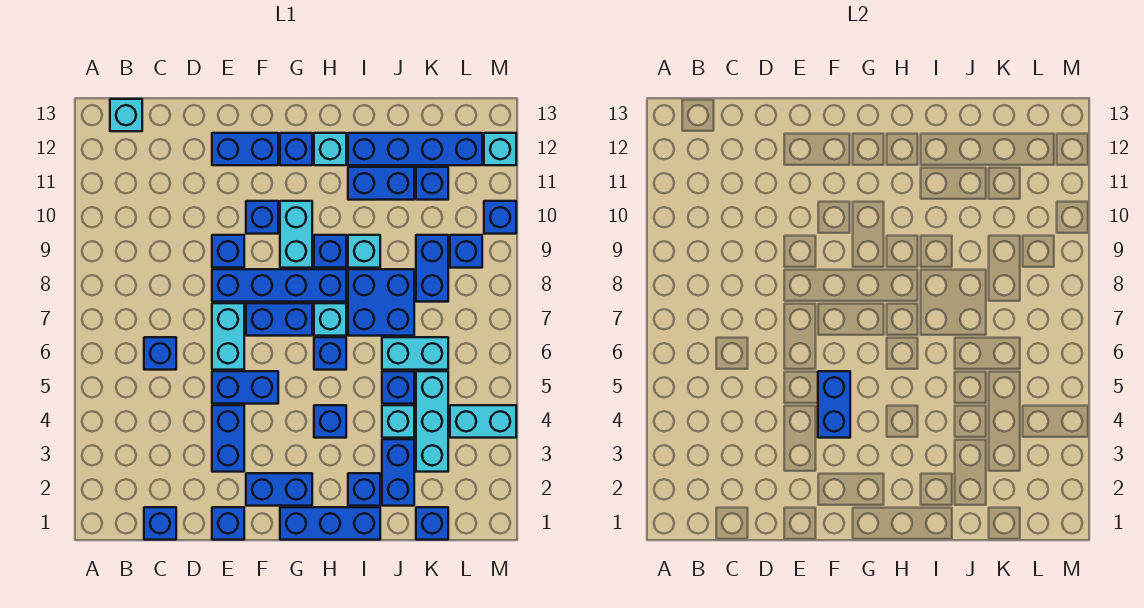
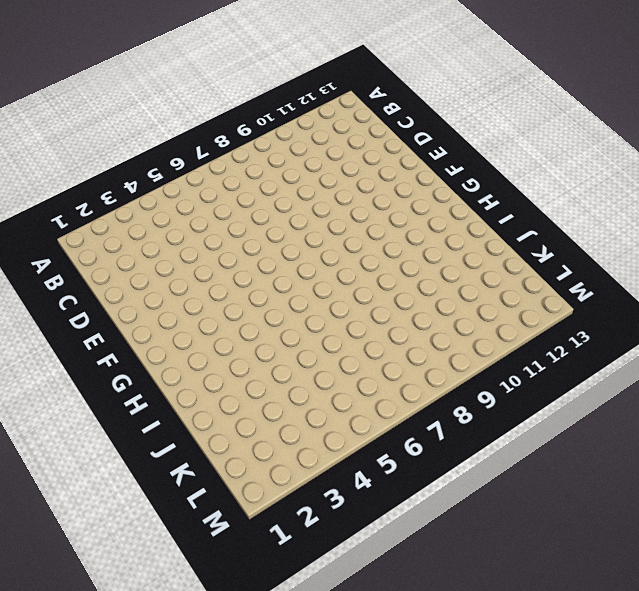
none -> cyan 1x1 brick [110,99,142,131]
none -> blue 1x1 brick [144,507,176,540]
none -> blue 1x1 brick [144,337,176,370]
none -> blue 1x1 brick [212,507,244,540]

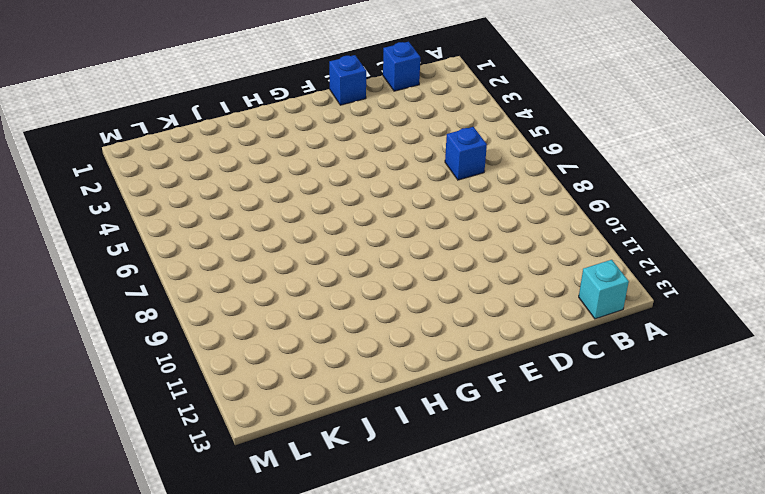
none -> blue 1x2 brick [212,405,244,472]
none -> blue 1x2 brick [212,371,278,404]
none -> cyan 1x2 brick [212,303,244,370]
none -> blue 1x4 brick [212,269,346,302]

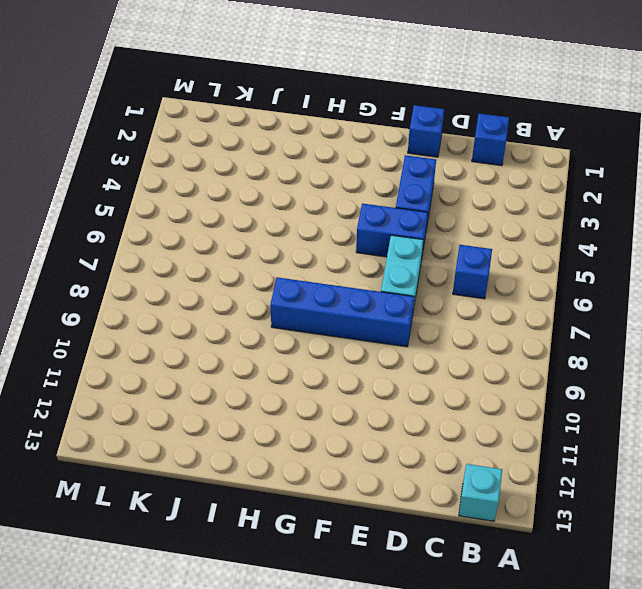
none -> blue 1x1 brick [212,235,244,268]
none -> blue 1x2 brick [212,133,278,165]
none -> blue 1x2 brick [246,473,312,506]
none -> blue 1x2 brick [246,303,312,336]

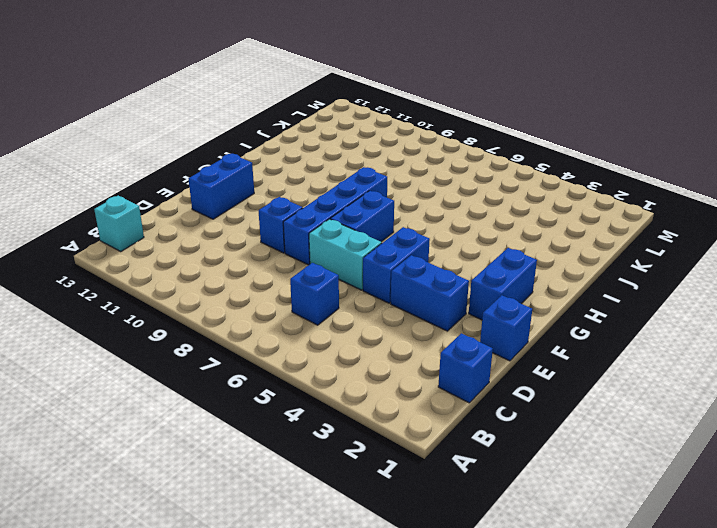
none -> blue 1x1 brick [246,201,278,234]
none -> blue 1x3 brick [280,507,380,540]
none -> cyan 1x2 brick [280,201,312,268]
none -> blue 1x1 brick [280,133,312,165]

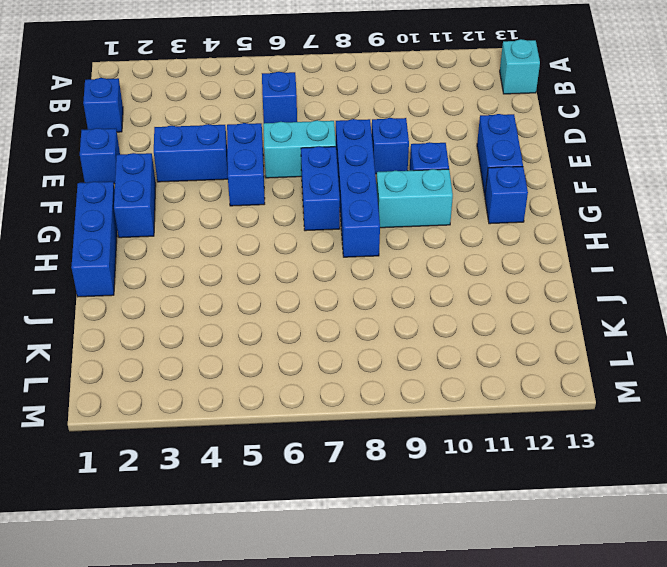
none -> blue 1x1 brick [314,405,346,438]
none -> blue 1x1 brick [314,337,346,370]
none -> cyan 1x1 brick [314,303,346,336]
none -> blue 1x1 brick [314,235,346,268]

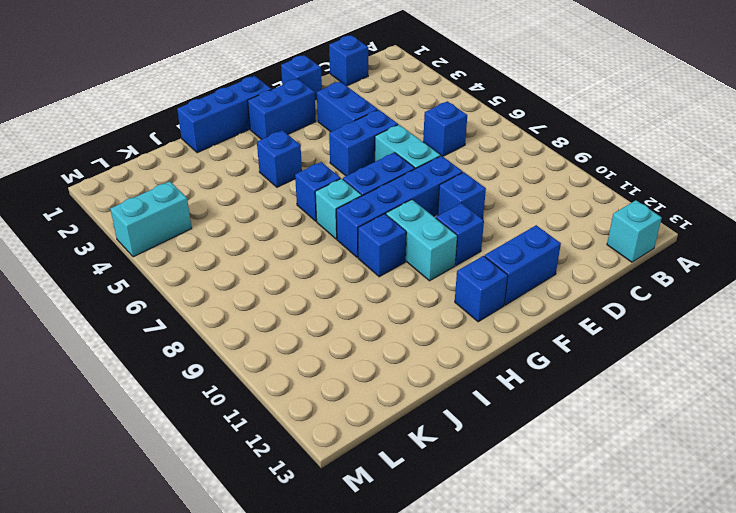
none -> cyan 1x1 brick [314,133,346,165]
none -> blue 1x1 brick [348,473,380,506]
none -> blue 2x2 brick [348,269,414,336]
none -> cyan 1x1 brick [348,235,380,268]

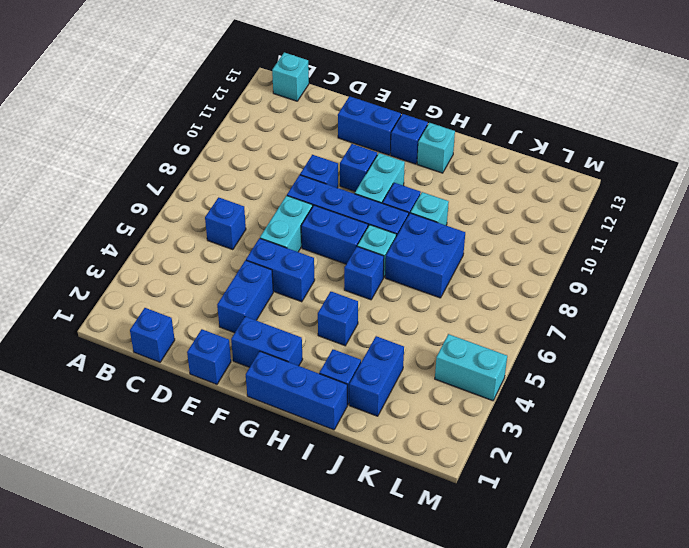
none -> blue 1x2 brick [348,167,414,200]
none -> blue 1x4 brick [348,133,482,165]
none -> cyan 1x1 brick [382,405,414,438]
none -> blue 1x1 brick [382,371,414,404]

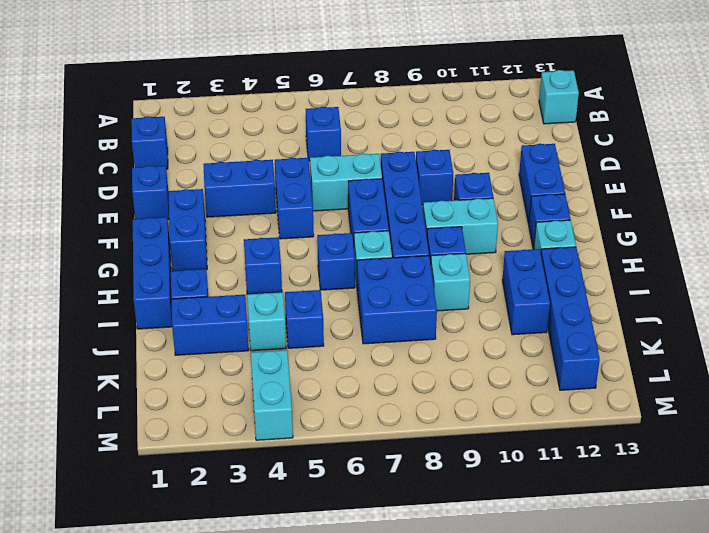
none -> cyan 1x2 brick [382,337,448,370]
none -> blue 1x1 brick [416,507,448,540]
none -> cyan 1x3 brick [416,371,448,472]
none -> blue 1x2 brick [416,235,448,302]

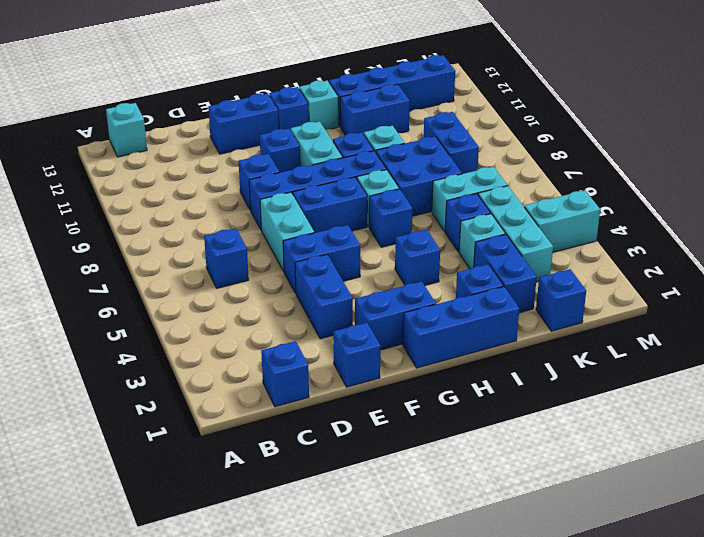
none -> blue 1x1 brick [416,167,448,200]
none -> blue 1x1 brick [450,235,482,268]
none -> blue 1x1 brick [484,201,516,234]
none -> cyan 1x1 brick [484,133,516,165]

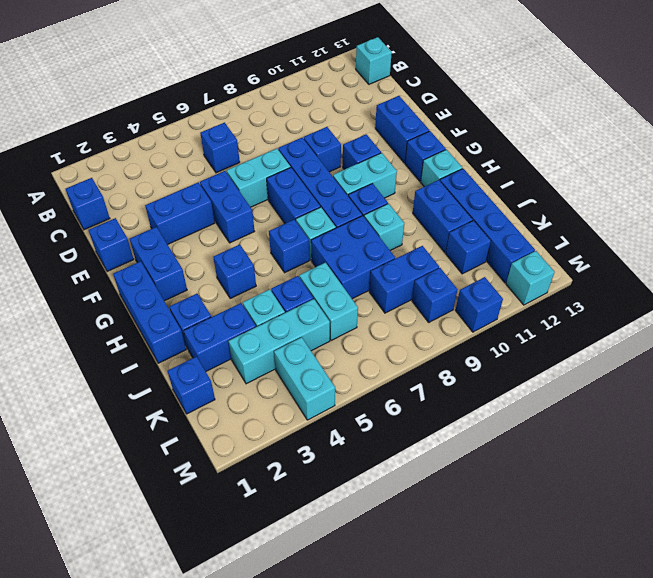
none -> blue 1x2 brick [818,371,850,438]

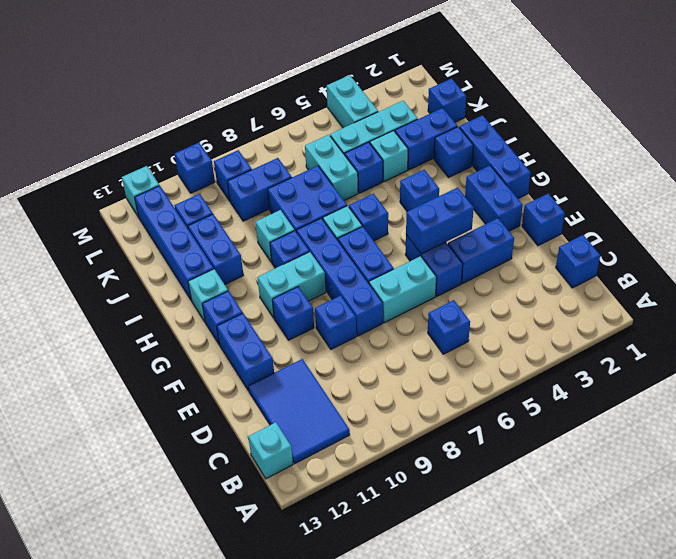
blue 2x3 tile [248,359,350,464] -> none

